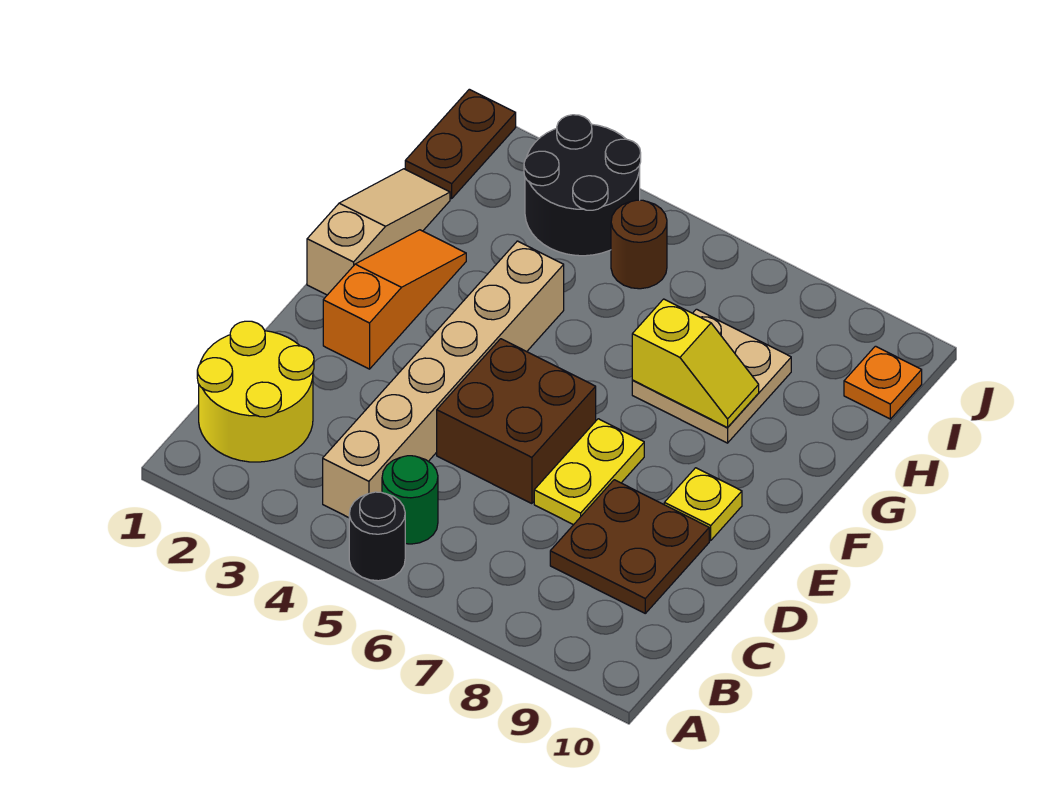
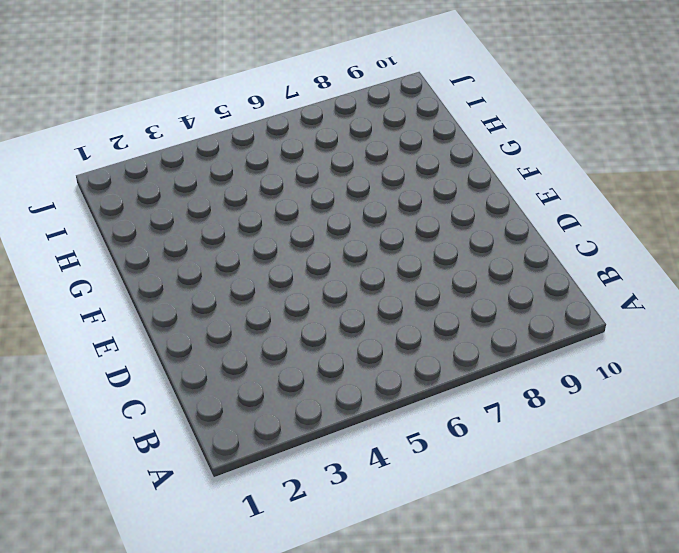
none -> black 1x1 round brick [349,492,405,581]
none -> yellow 2x2 round brick [197,321,314,462]
none -> tan 1x6 brick [323,241,564,518]

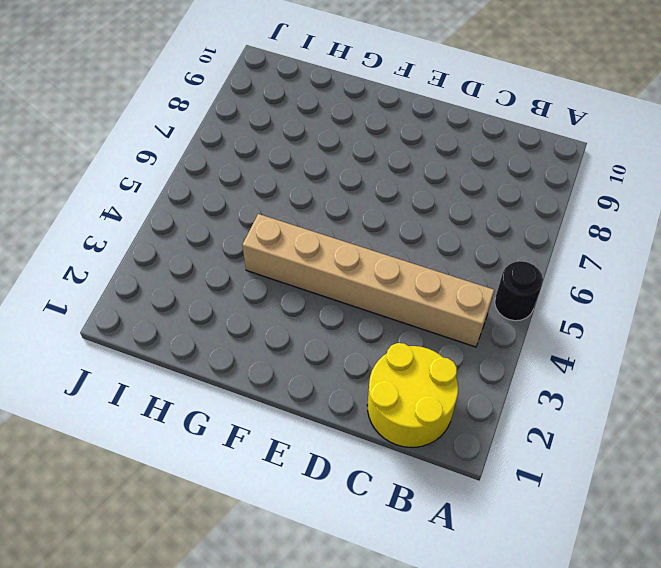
none -> green 1x1 round brick [382,456,438,544]
none -> brown 2x2 plate [550,480,709,613]
none -> brown 2x2 brick [437,339,596,504]

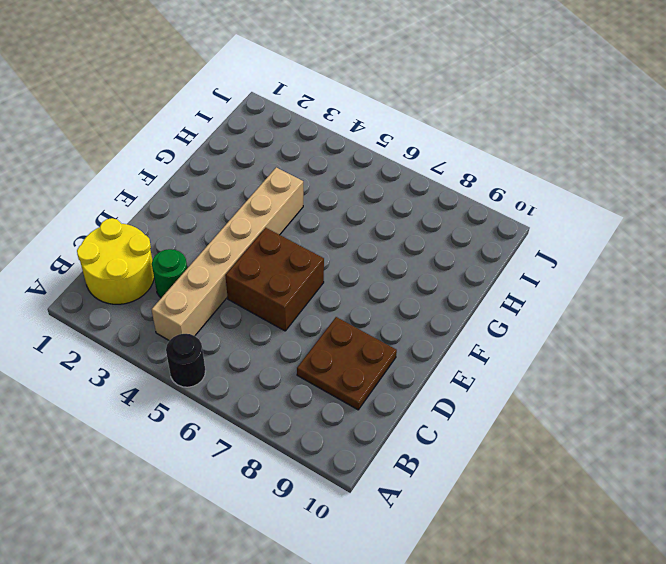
green 1x1 round brick [152,249,187,298] -> green 1x1 round brick moved to [382,456,438,544]
none -> yellow 1x2 plate [534,419,644,525]
none -> orange 1x3 slope [323,230,466,369]
none -> yellow 1x1 plate [664,468,742,540]

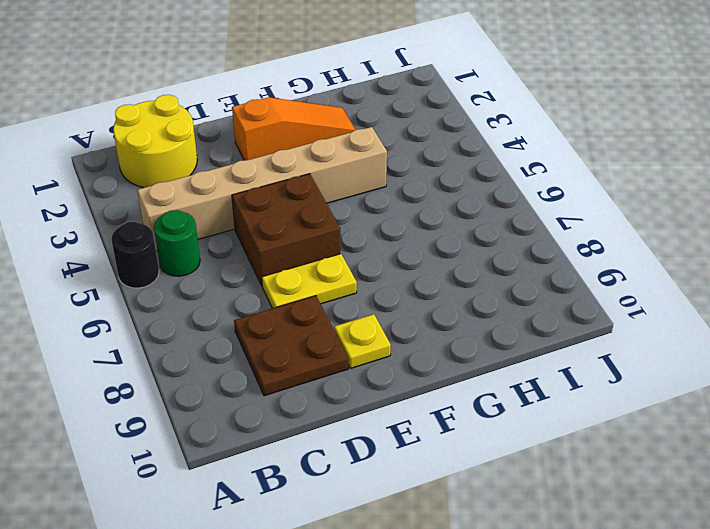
none -> tan 1x3 slope [307,169,450,295]
none -> tan 2x2 plate [632,309,791,443]
none -> brown 1x2 plate [405,89,516,199]

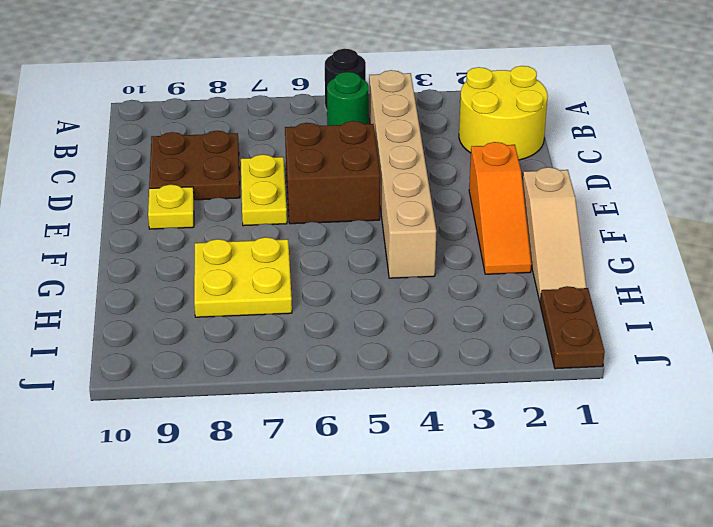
yellow 2x2 plate [194,237,292,317] -> tan 2x2 plate [632,309,791,443]
none -> black 2x2 round brick [524,115,641,256]
none -> brown 1x1 round brick [611,200,667,289]
none -> orange 1x1 plate [844,346,922,419]

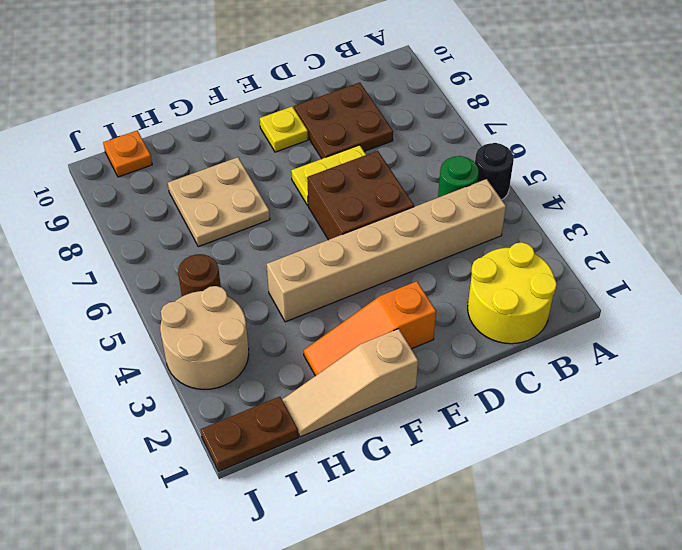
tan 2x2 round brick [160,286,249,389] -> black 2x2 round brick [524,115,641,256]
none -> yellow 1x2 slope [632,299,759,428]

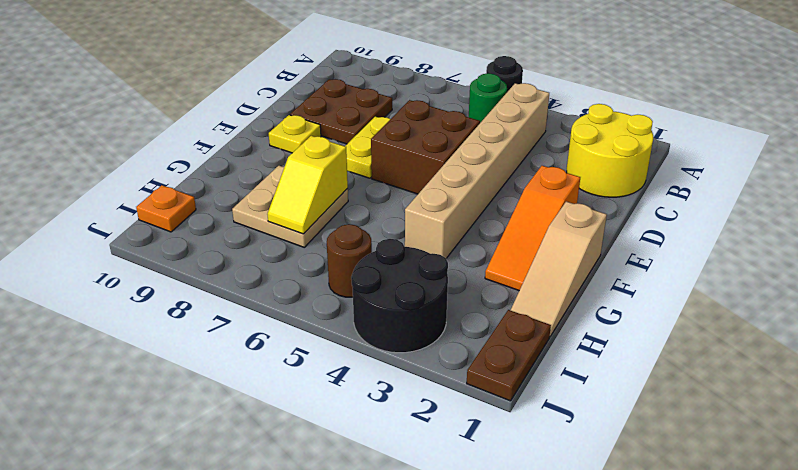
yellow 1x2 slope [267,136,348,234] -> yellow 1x2 slope turned to [632,299,759,428]

